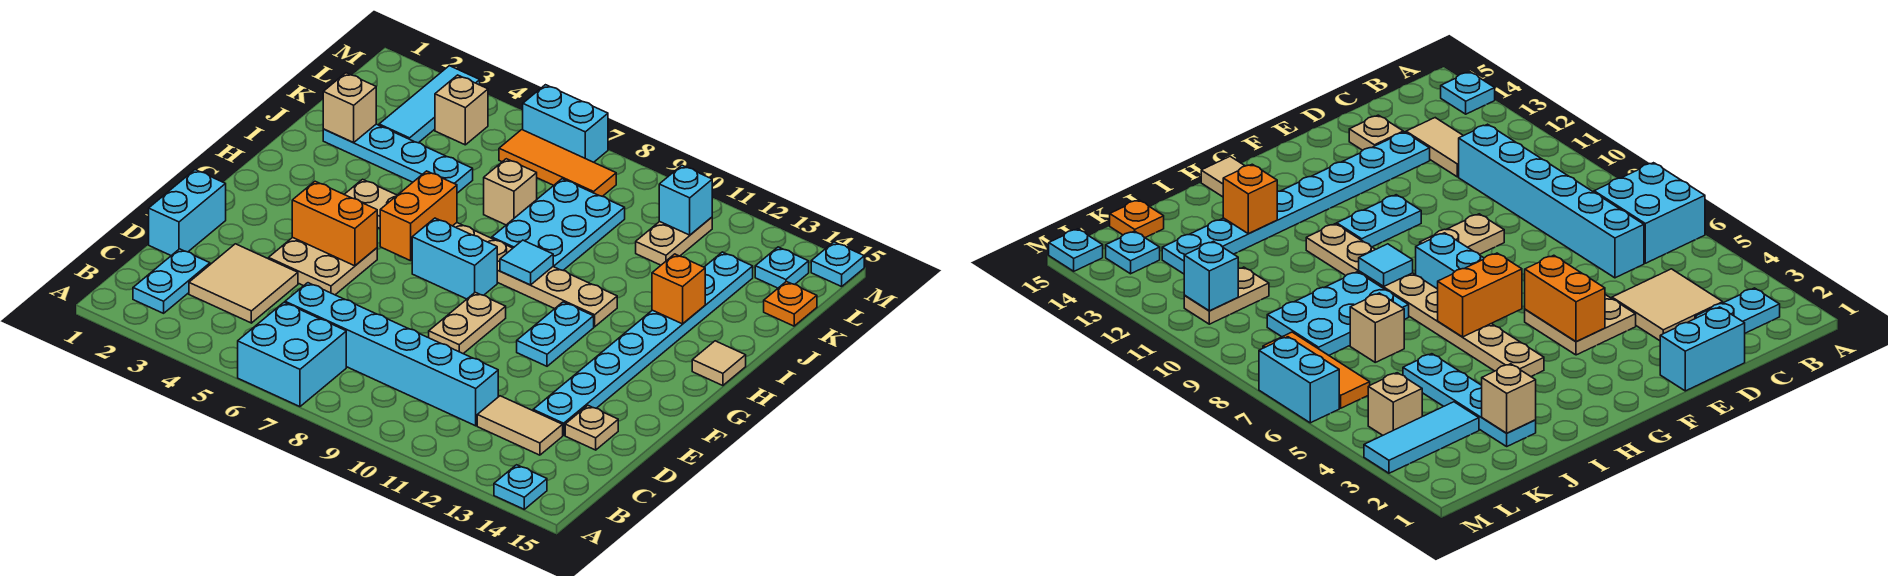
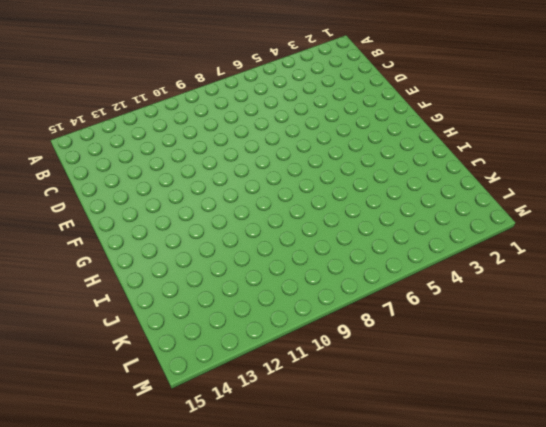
none -> cyan 2x2 brick [238,303,346,407]
none -> cyan 1x1 plate [494,465,547,509]
none -> cyan 1x2 plate [133,249,210,313]
none -> tan 2x2 tile [189,244,298,323]

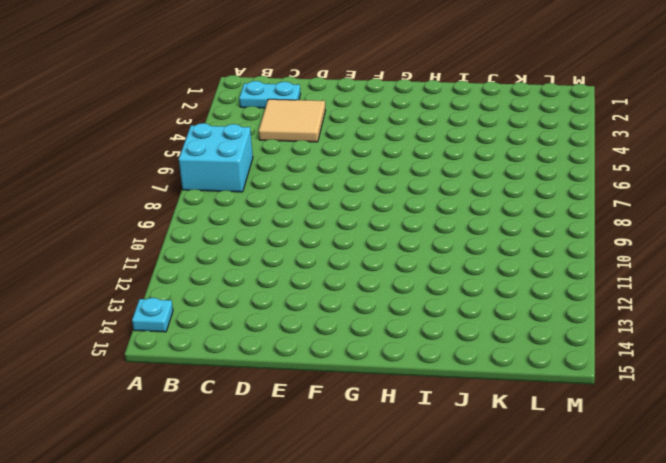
none -> cyan 1x6 brick [285,283,498,426]
none -> tan 1x2 tile [477,396,563,455]
none -> cyan 1x2 brick [149,170,226,256]
none -> cyan 1x8 plate [533,252,753,435]

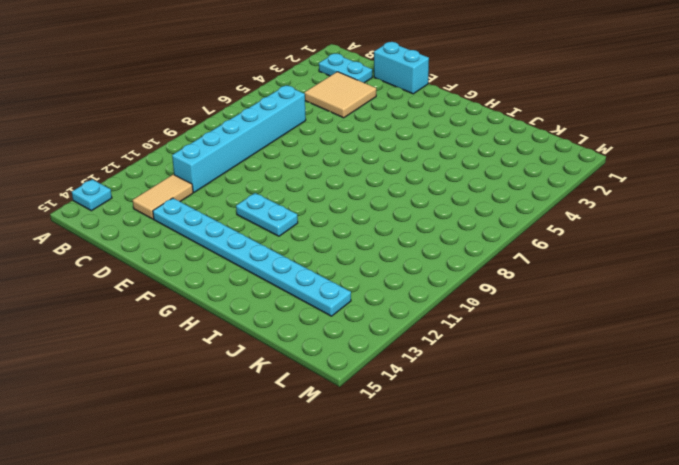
none -> cyan 2x2 brick [238,303,346,407]
none -> tan 1x1 plate [565,406,618,450]
none -> tan 2x2 plate [269,237,377,295]
none -> tan 1x2 plate [429,292,506,354]

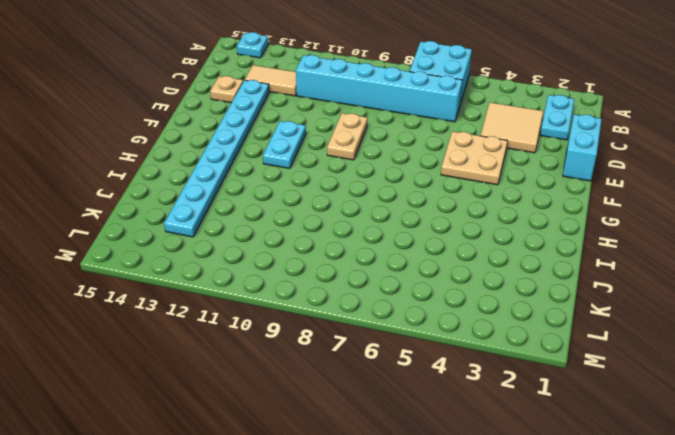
none -> cyan 1x2 brick [412,218,497,299]
none -> tan 1x8 plate [344,179,617,327]
none -> tan 1x1 tile [692,341,746,386]
none -> cyan 2x3 plate [492,179,625,270]

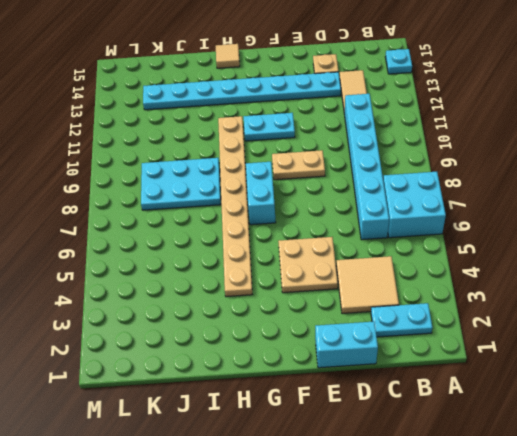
none -> cyan 1x4 plate [323,124,473,193]
none -> tan 1x1 brick [484,159,537,225]
none -> cyan 1x3 tile [379,66,480,143]
none -> tan 1x2 plate [636,217,712,265]

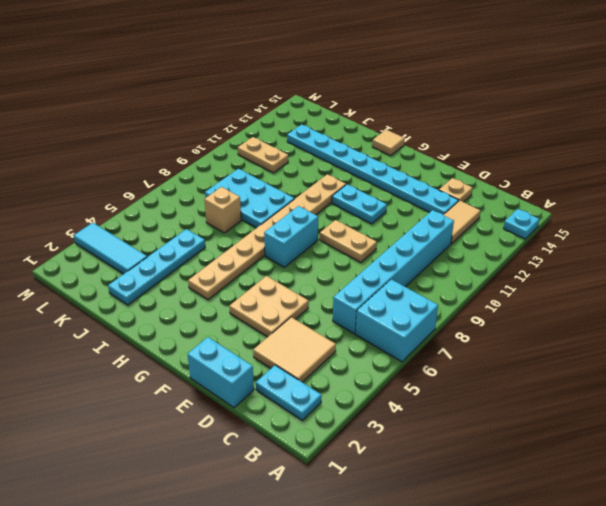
none -> orange 1x1 plate [764,282,817,326]
none -> tan 1x1 brick [435,75,488,145]
none -> orange 1x3 tile [499,130,616,196]
none -> cyan 1x1 plate [755,247,809,288]

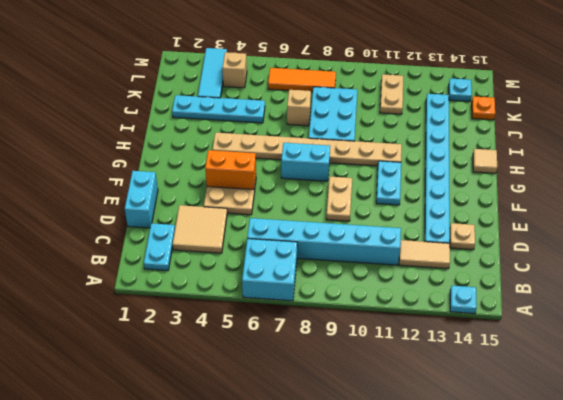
none -> cyan 1x2 brick [523,85,608,162]
none -> cyan 1x1 plate [811,242,864,287]
none -> orange 1x2 brick [380,171,457,261]
none -> cyan 1x1 tile [500,240,553,285]

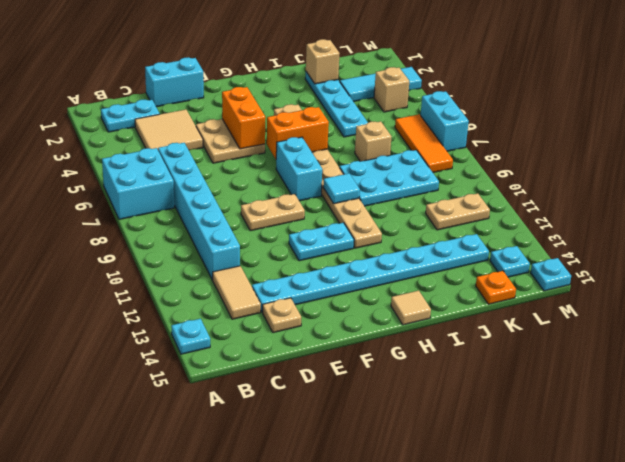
none -> orange 1x1 brick [652,254,705,324]
none -> cyan 1x1 brick [659,165,712,235]

